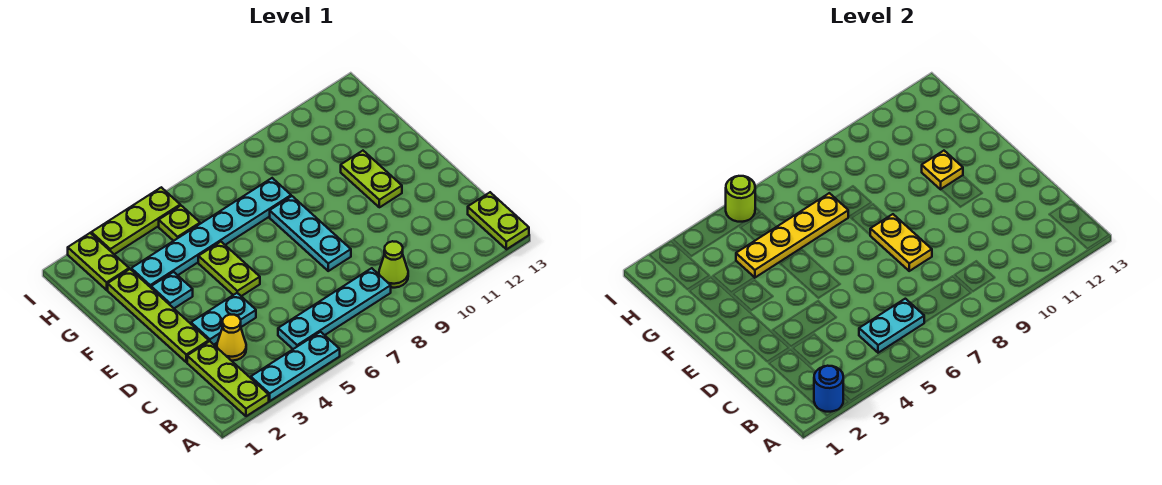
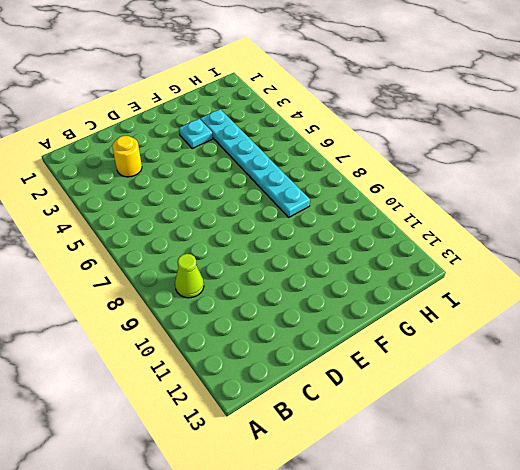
yellow 1x1 round brick [112,136,142,177] -> yellow 1x1 cone [217,315,246,361]
none -> lime 1x3 plate [187,341,269,416]
none -> cyan 1x3 plate [251,332,340,401]
none -> lime 1x2 plate [468,192,529,249]

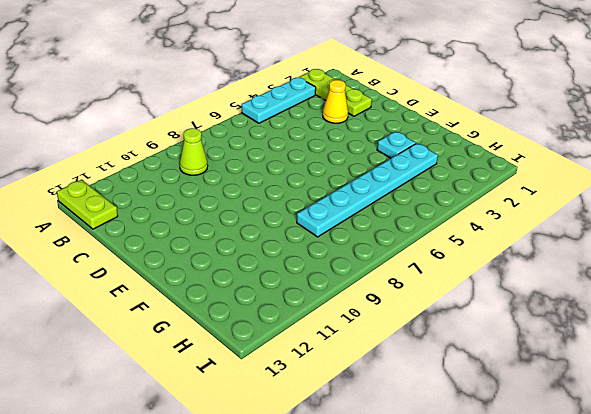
none -> cyan 1x4 plate [278,268,391,349]
none -> lime 1x4 plate [108,269,209,362]
none -> cyan 1x2 plate [191,293,256,344]

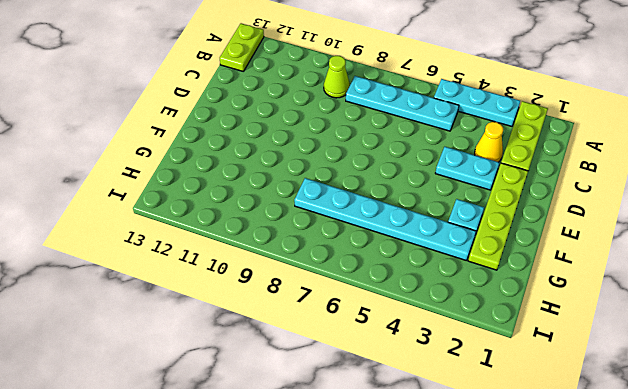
none -> cyan 1x3 plate [270,196,351,271]
none -> lime 1x2 plate [198,242,260,296]
none -> lime 1x2 plate [341,151,402,207]

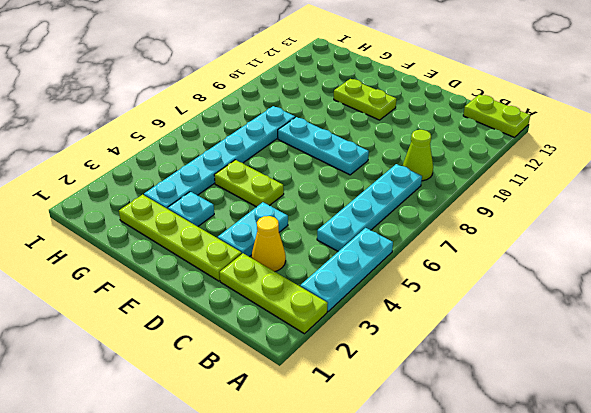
none -> lime 1x2 plate [68,233,129,290]
none -> lime 1x1 plate [159,206,200,241]
none -> lime 1x3 plate [91,187,180,254]

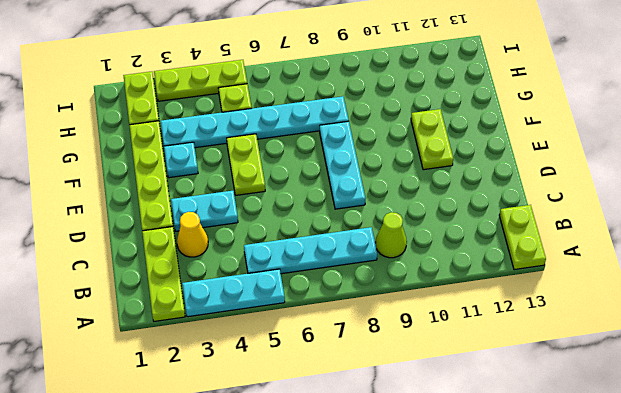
none -> blue 1x1 round brick [814,366,843,412]
none -> cyan 1x2 plate [859,299,924,353]
none -> yellow 1x2 plate [870,214,932,271]

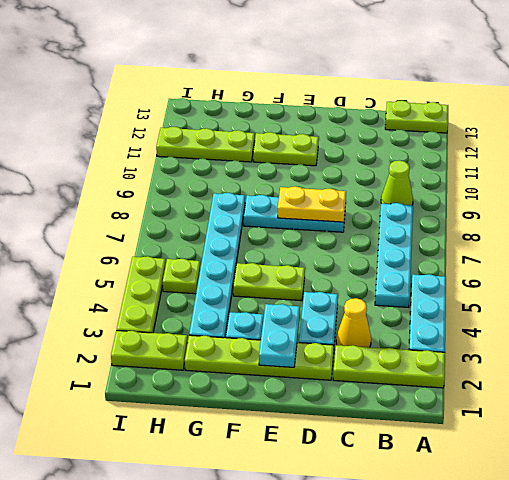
cyan 1x2 plate [259,304,300,367] -> cyan 1x2 plate moved to [859,299,924,353]
lime 1x3 plate [156,127,255,162] -> none
none -> blue 1x1 round brick [814,366,843,412]
none -> yellow 1x1 plate [922,151,963,189]
none -> yellow 1x4 plate [736,193,848,278]

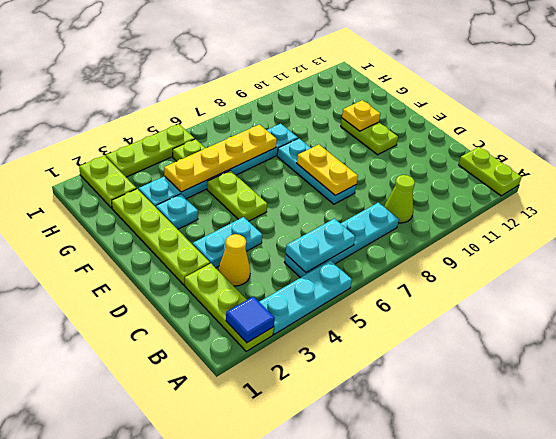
blue 1x1 tile [226,296,275,343] -> blue 1x1 round brick [814,366,843,412]
none -> lime 1x1 round brick [726,176,755,222]

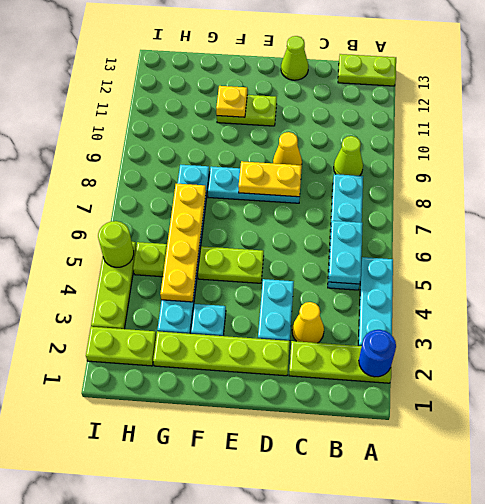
yellow 1x1 cone [273,132,302,165] -> none
lime 1x1 cone [281,36,308,80] -> none

